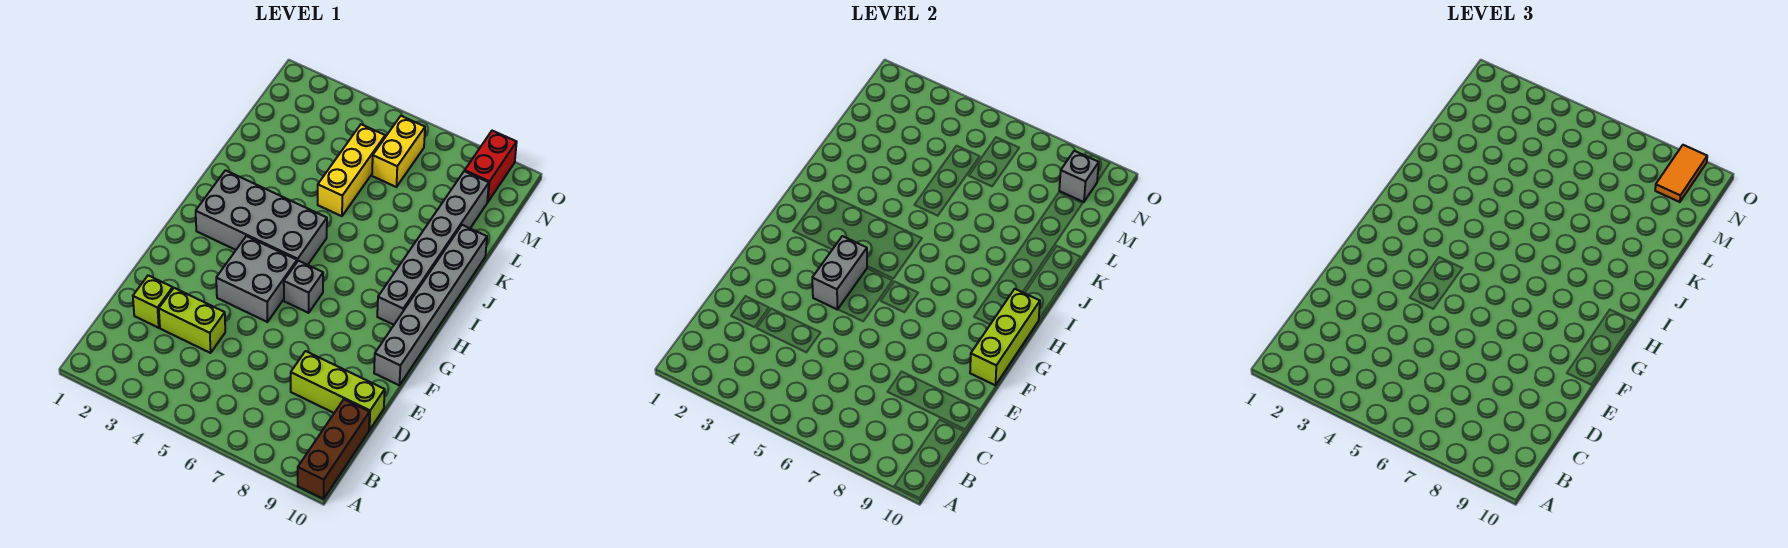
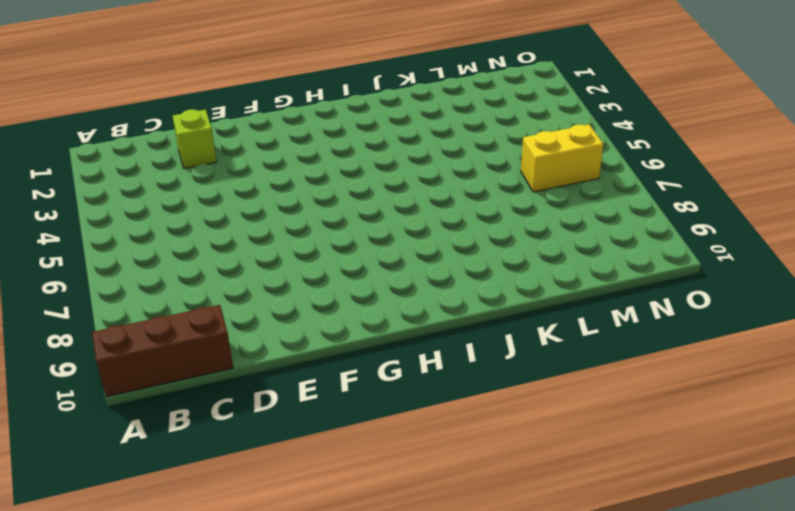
none -> lime 1x2 brick [159,288,225,353]
none -> lime 1x3 brick [291,351,385,430]
none -> grey 2x2 brick [216,236,297,322]

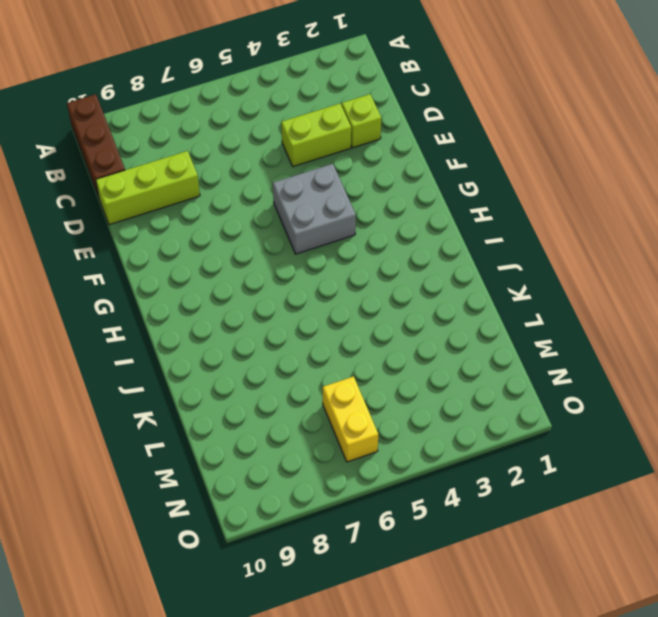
none -> grey 1x6 brick [374,225,487,385]
none -> grey 1x1 brick [284,261,323,313]
none -> grey 2x4 brick [196,170,327,265]

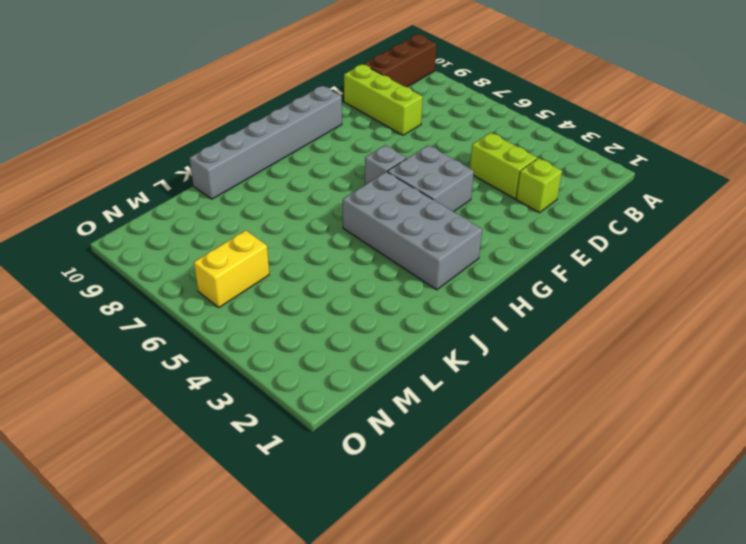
none -> grey 1x6 brick [377,171,489,325]
none -> yellow 1x3 brick [318,124,385,216]
none -> red 1x2 brick [465,131,517,202]

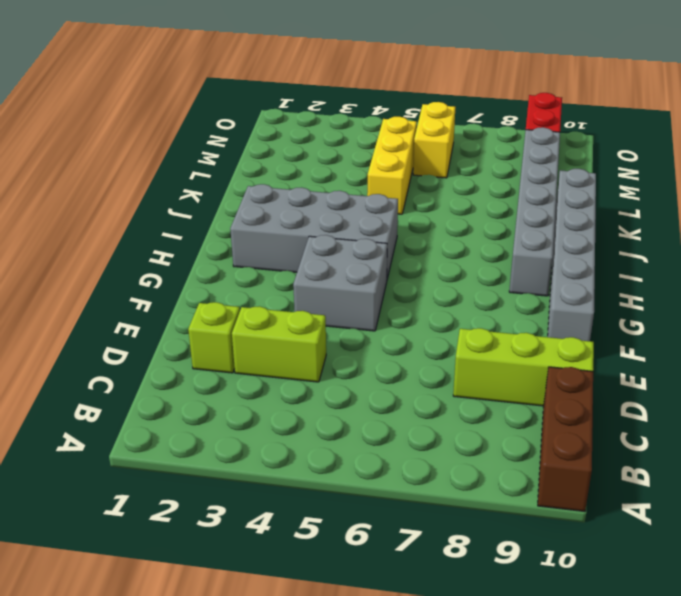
none -> grey 1x1 brick [284,261,323,313]
none -> grey 1x2 brick [812,236,867,310]
none -> lime 1x3 brick [970,289,1040,385]

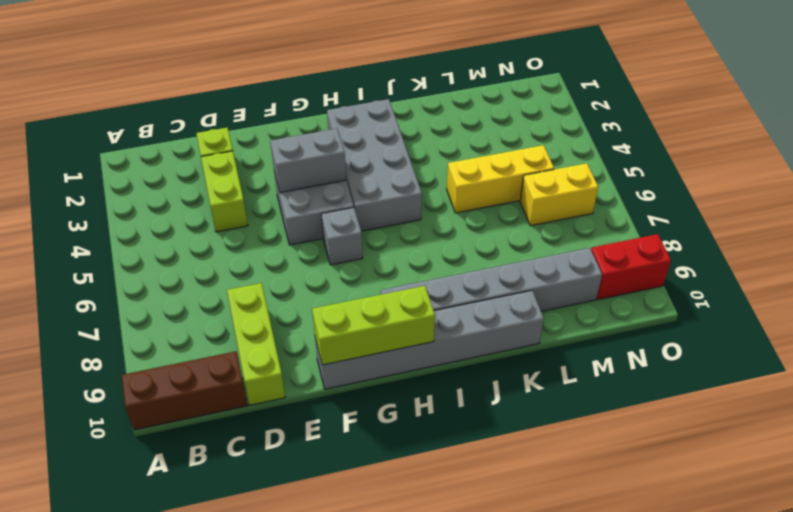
none -> grey 1x1 brick [1059,151,1099,202]
none -> orange 1x2 tile [1655,145,1707,202]

